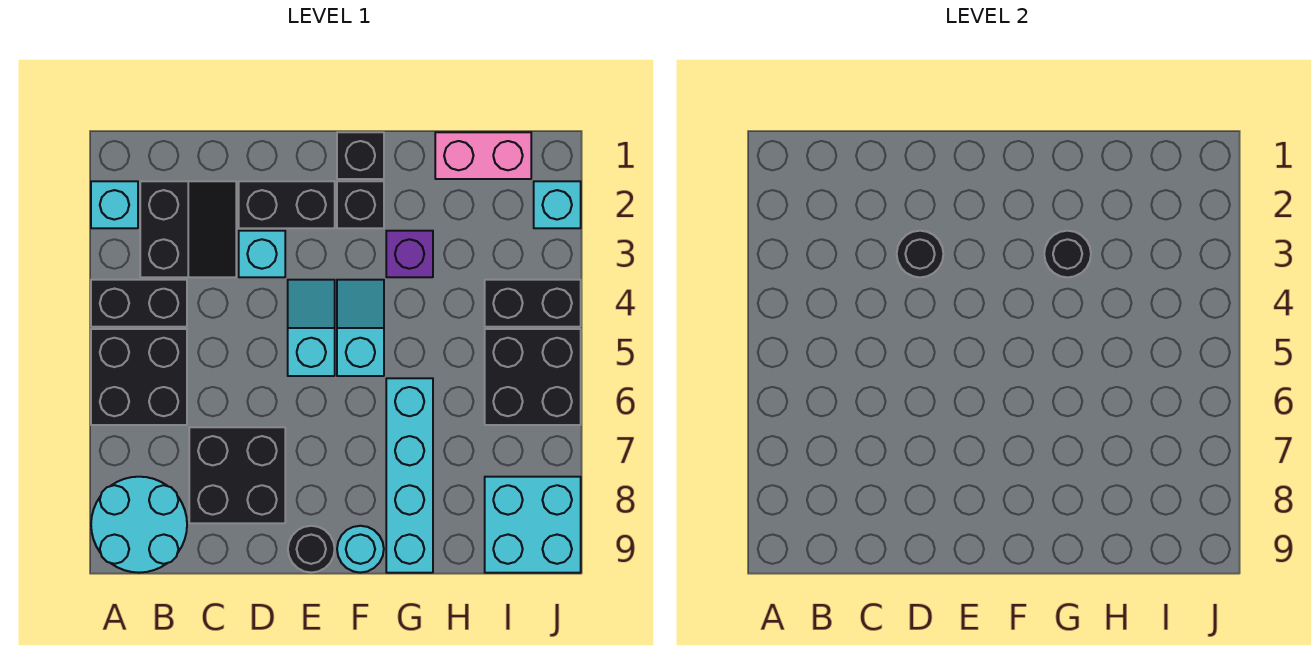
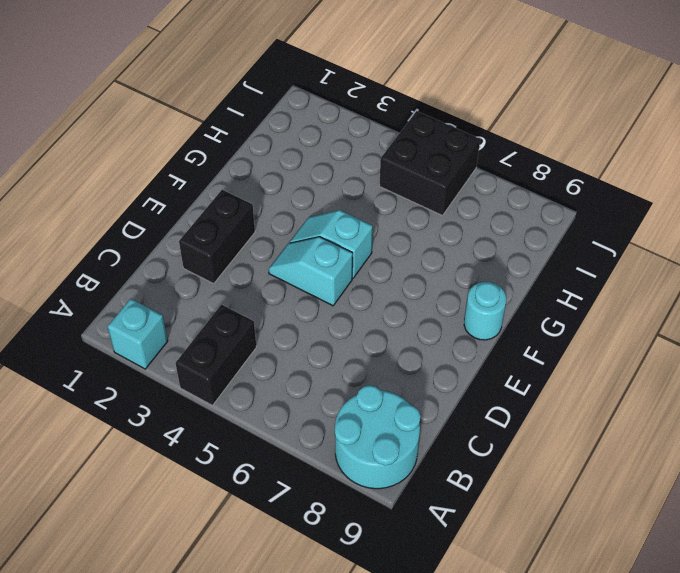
none -> black 2x2 brick [91,329,187,425]
none -> black 2x2 slope [140,181,236,277]
none -> black 2x2 brick [189,427,285,523]

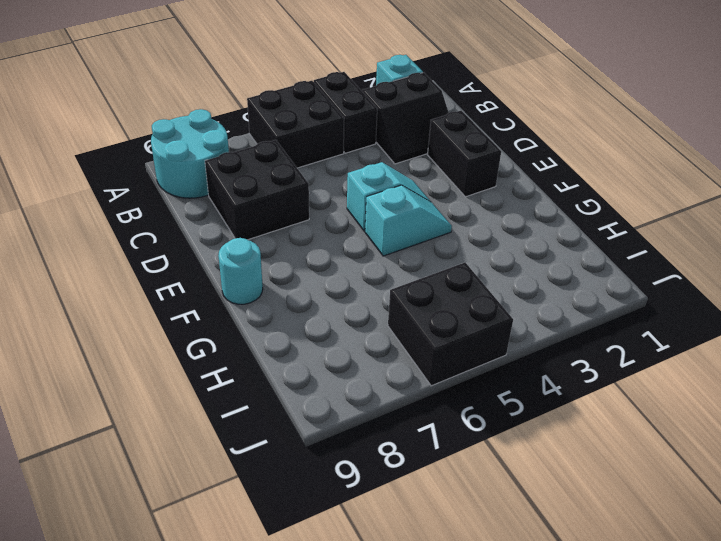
none -> cyan 1x1 brick [239,231,285,277]
none -> black 1x1 round brick [288,526,335,573]
none -> black 1x1 brick [337,132,384,179]

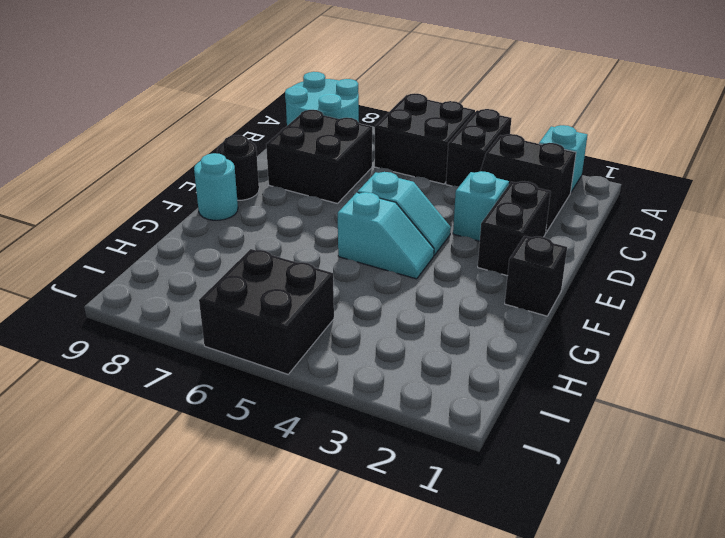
none -> black 1x1 brick [337,181,384,228]
none -> purple 1x1 brick [386,231,433,277]
none -> cyan 1x4 brick [386,378,433,573]

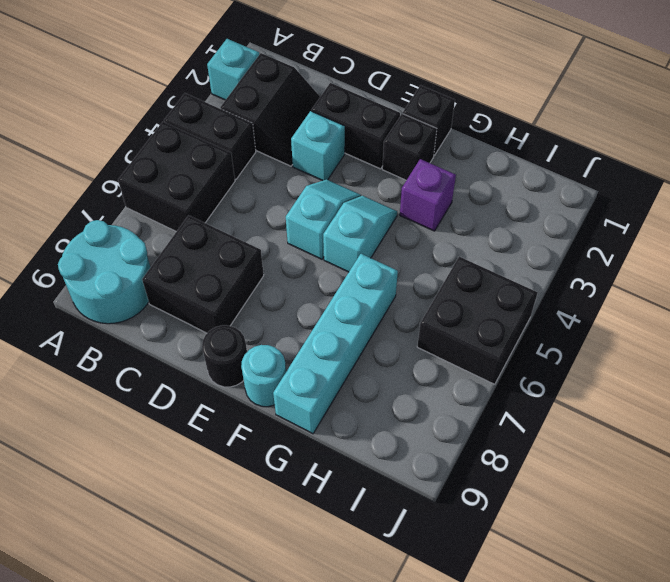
none -> pink 1x2 brick [435,132,531,179]
none -> black 1x2 brick [485,280,581,327]
none -> cyan 2x2 brick [485,477,581,573]

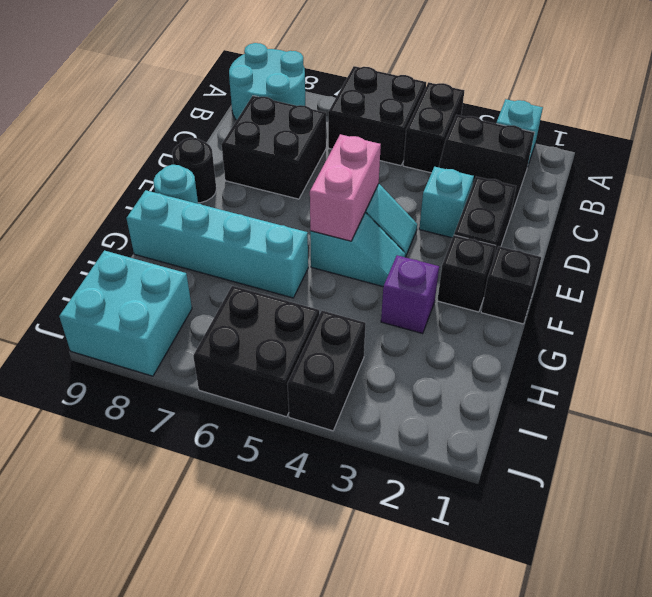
pink 1x2 brick [310,134,381,241] -> pink 1x2 brick moved to [435,132,531,179]
none -> cyan 1x1 brick [534,181,581,228]
none -> black 1x1 round brick [897,231,943,277]
none -> black 1x1 round brick [1044,231,1091,277]

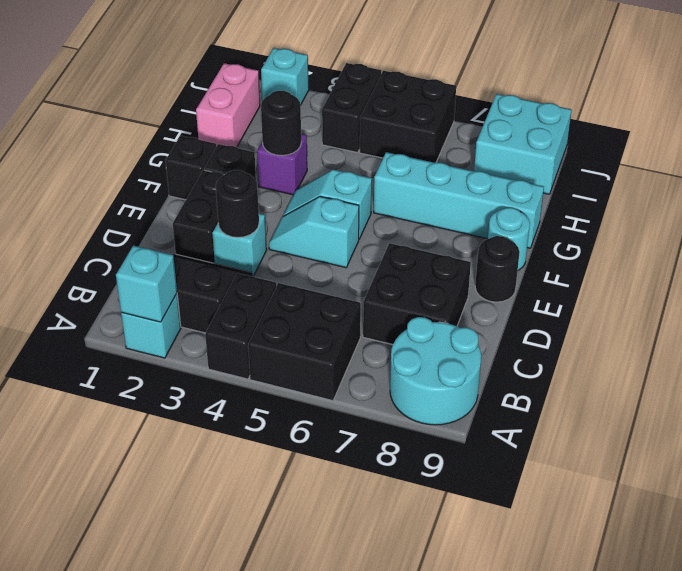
cyan 1x1 brick [116,246,177,322] -> none

